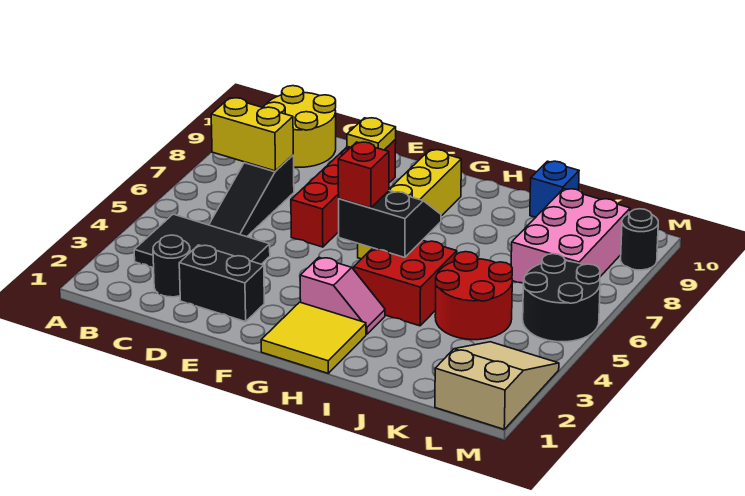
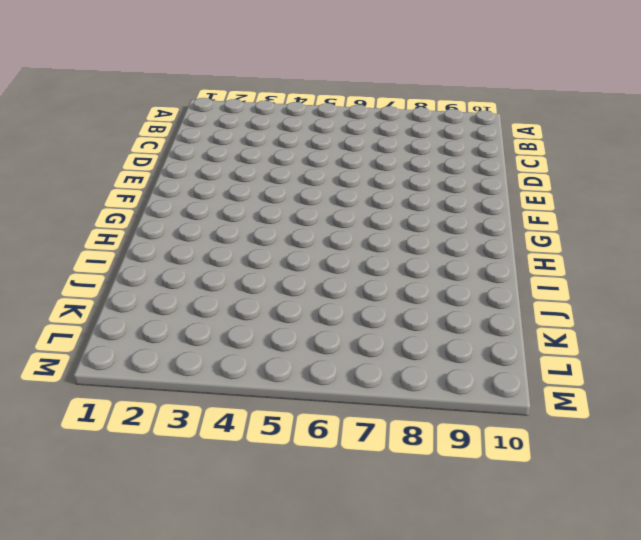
none -> black 2x3 tile [134,214,270,268]
none -> yellow 2x2 round brick [263,86,336,167]
none -> black 1x1 round brick [153,235,190,297]

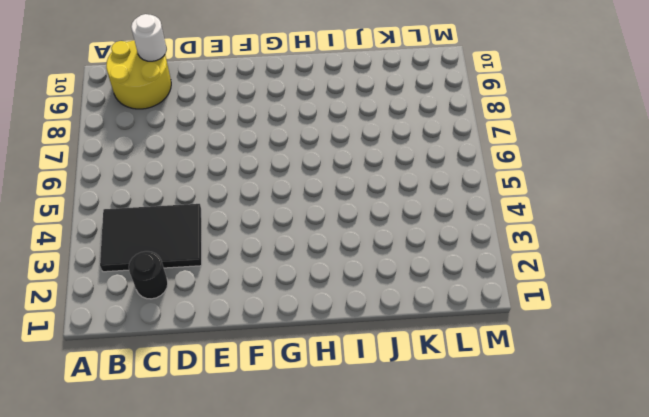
white 1x1 round brick [131,14,167,61] -> none
none -> black 1x3 slope [209,155,294,237]
none -> black 1x2 brick [179,245,264,322]
none -> red 1x4 brick [291,140,396,247]

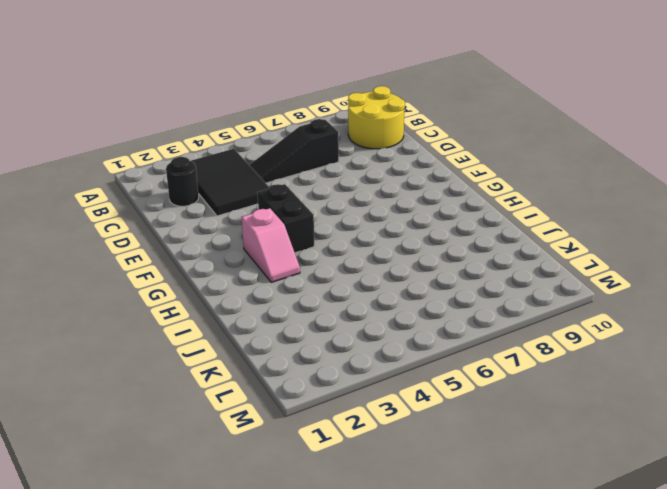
black 1x2 brick [258,184,314,253] -> black 1x2 brick moved to [179,245,264,322]
none -> red 1x4 brick [291,140,396,247]
none -> yellow 2x2 tile [261,302,366,373]
none -> yellow 1x4 brick [358,150,461,259]

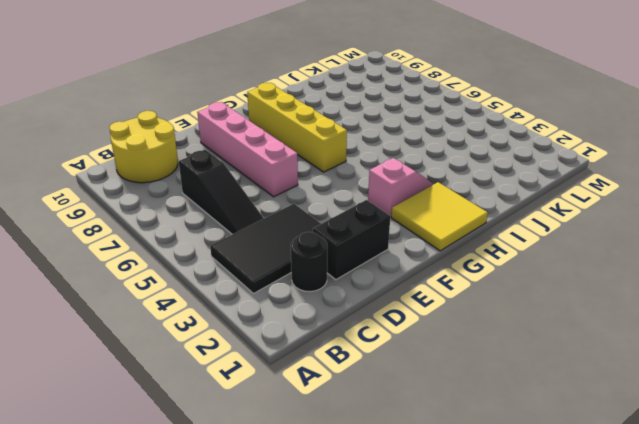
pink 1x4 brick [197,102,298,197] -> red 1x4 brick [291,140,396,247]
none -> red 2x2 brick [354,240,457,326]
none -> red 2x2 round brick [435,252,512,340]
none -> blue 1x1 brick [530,161,579,217]

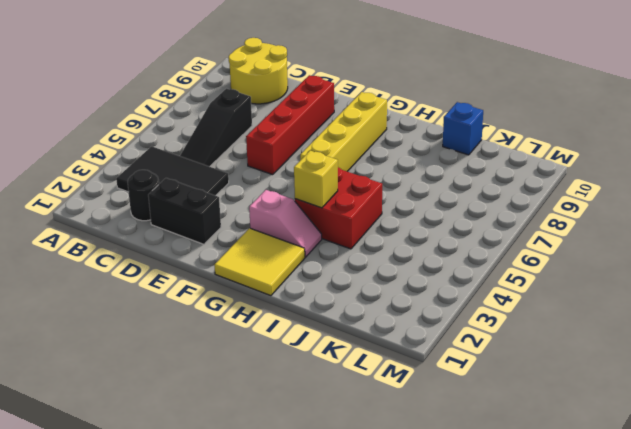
yellow 1x1 brick [294,151,338,208] -> none
none -> red 2x2 round brick [435,252,512,340]
none -> pink 2x3 brick [511,189,630,283]
none -> tan 2x3 slope [435,342,559,429]

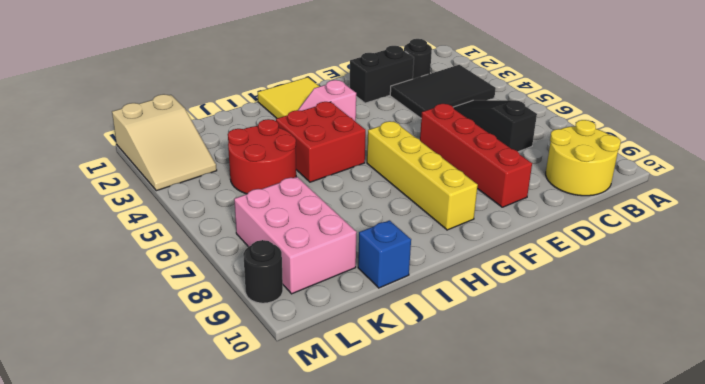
none -> black 2x2 round brick [523,254,600,342]
none -> yellow 1x2 brick [211,98,293,171]
none -> yellow 1x1 plate [347,118,396,150]

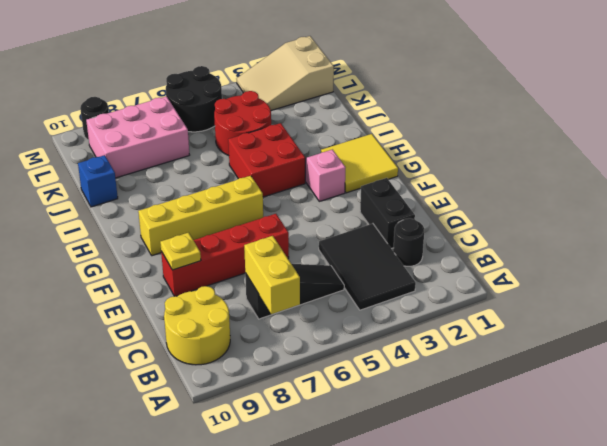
none -> black 2x2 slope [339,191,441,257]
none -> red 1x1 brick [338,142,389,208]

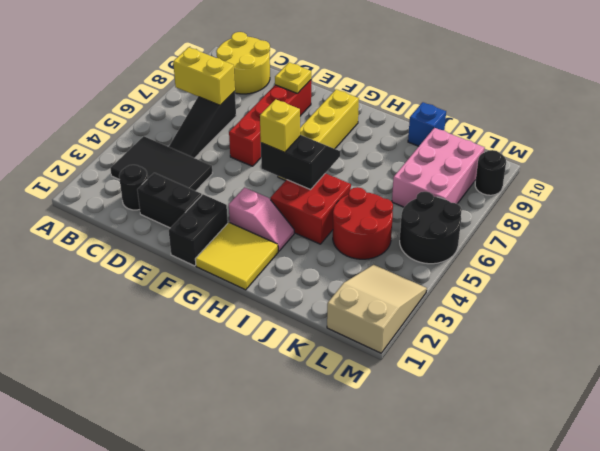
black 1x2 brick [169,194,228,266] -> none
yellow 1x1 brick [260,99,300,152] -> red 1x1 brick [338,142,389,208]

